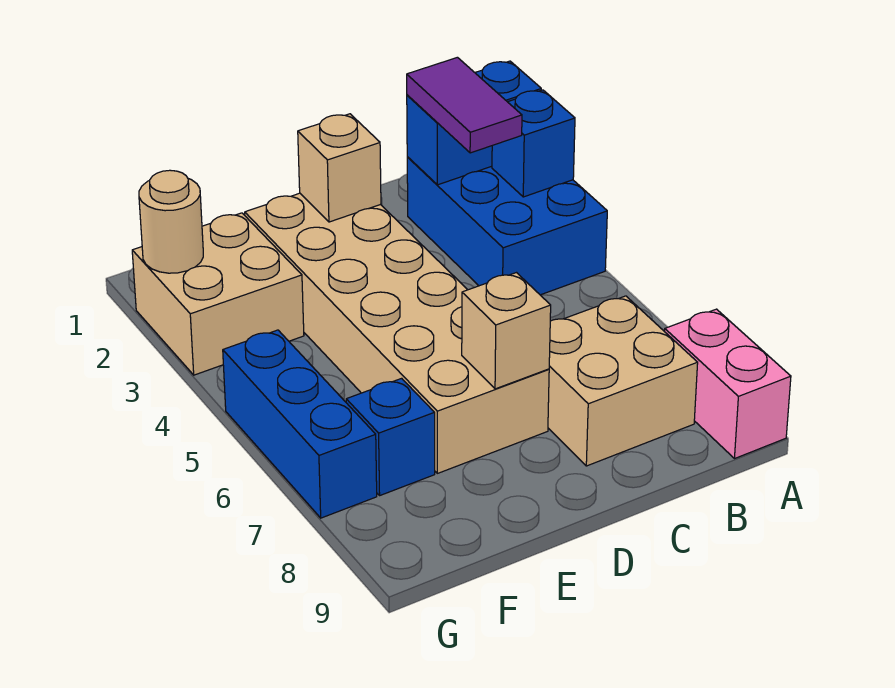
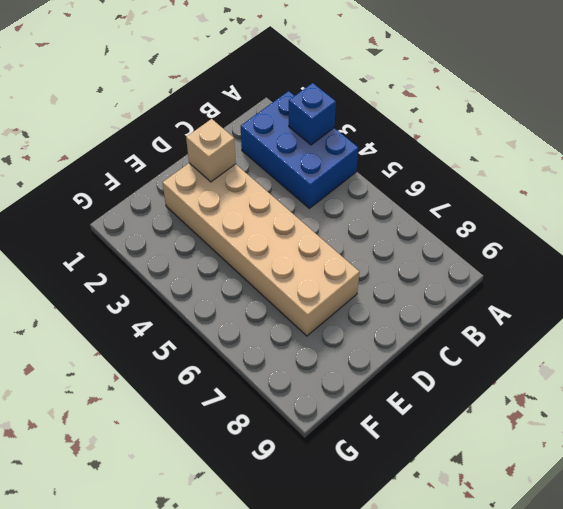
none -> pink 1x2 brick [665,309,791,459]
none -> tan 2x2 brick [548,296,698,466]
none -> tan 2x2 brick [132,213,304,375]

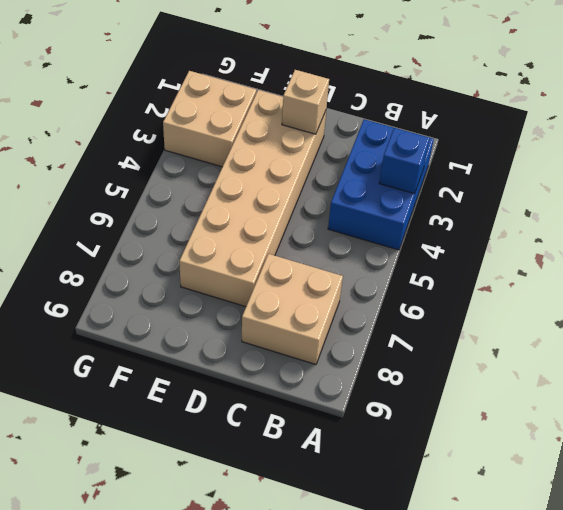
none -> pink 1x2 brick [665,309,791,459]
none -> blue 1x1 brick [346,378,435,495]
none -> blue 1x3 brick [223,330,377,518]

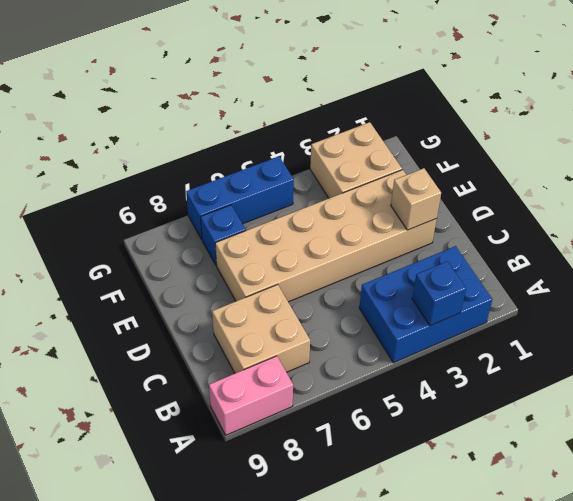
none -> blue 1x2 brick [407,61,541,185]
none -> tan 1x1 brick [462,273,551,389]
none -> tan 1x1 round brick [139,170,203,273]

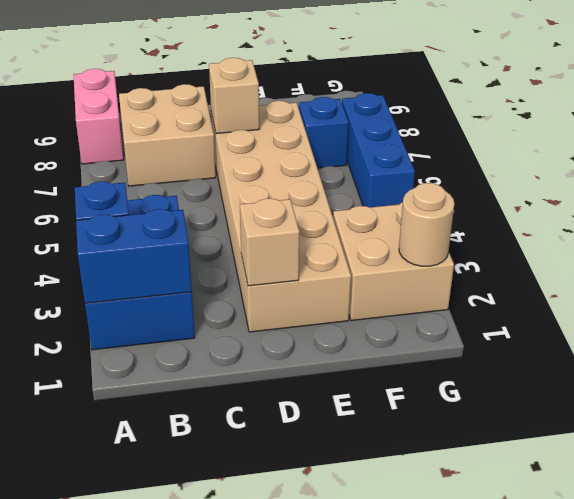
none -> purple 1x2 tile [407,57,522,153]

